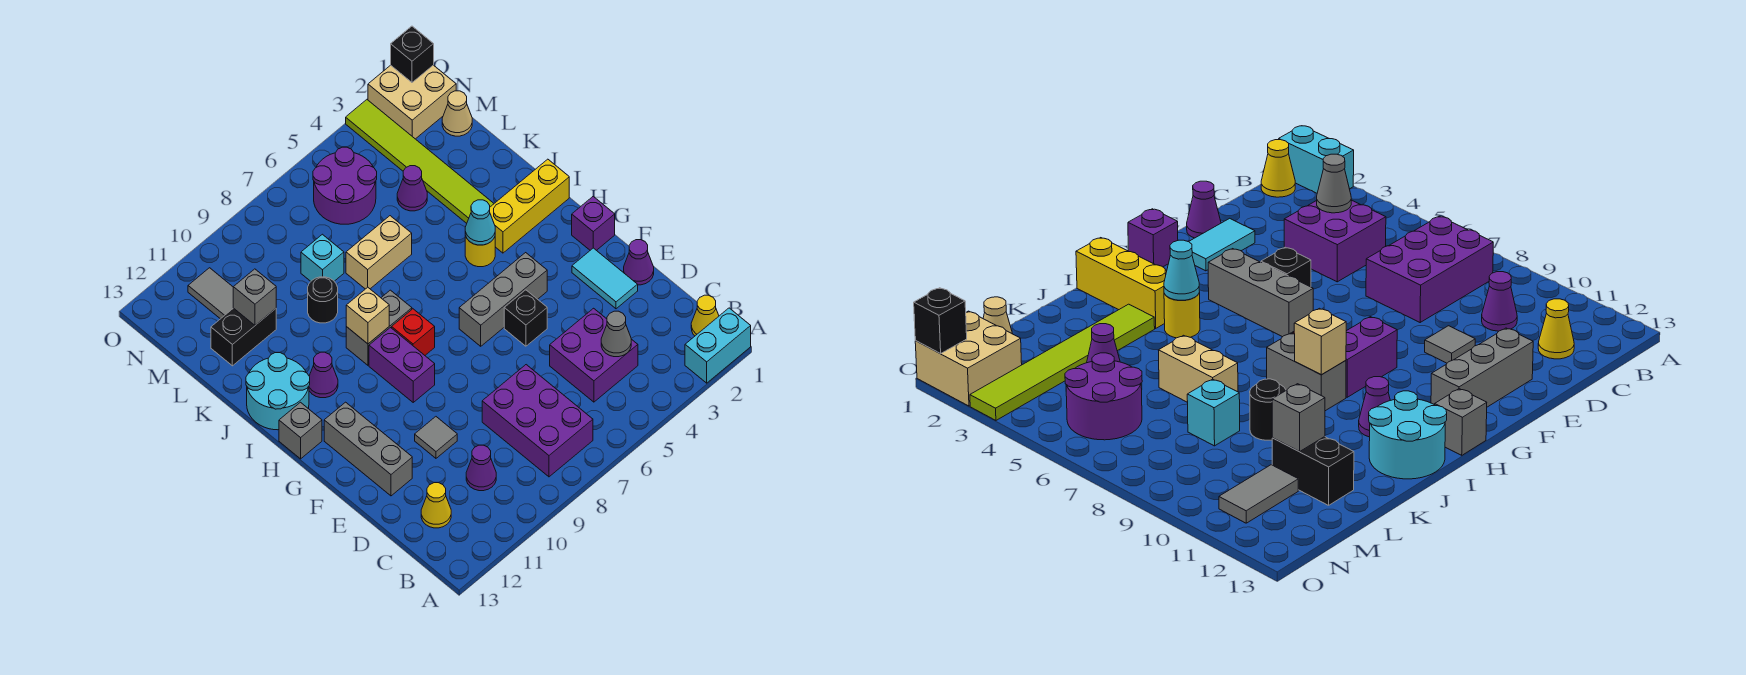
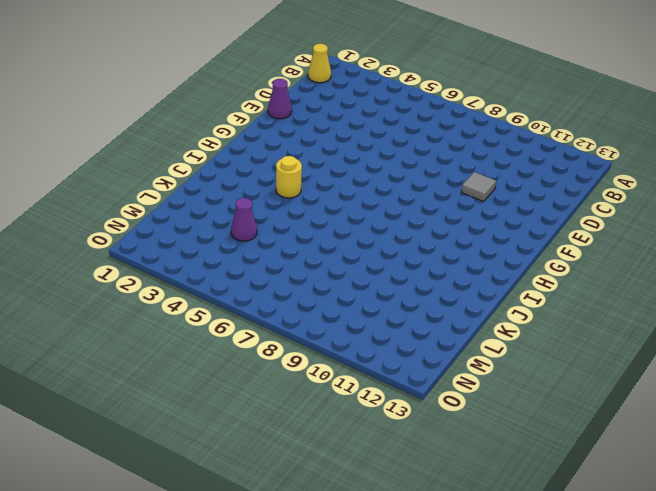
none -> cyan 1x2 brick [685,308,751,383]
none -> purple 2x3 brick [482,365,593,477]
none -> purple 2x2 brick [550,308,638,402]
none -> purple 1x1 cone [466,445,496,491]

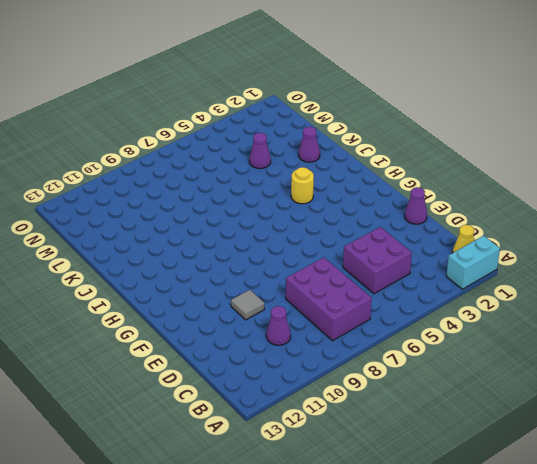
purple 1x1 cone [299,127,320,162] -> purple 1x1 cone moved to [309,352,338,398]
none -> yellow 1x1 cone [421,483,451,528]
none -> cyan 1x2 tile [572,248,638,309]
none -> grey 1x3 brick [324,402,412,496]
none -> black 1x1 brick [504,290,547,346]

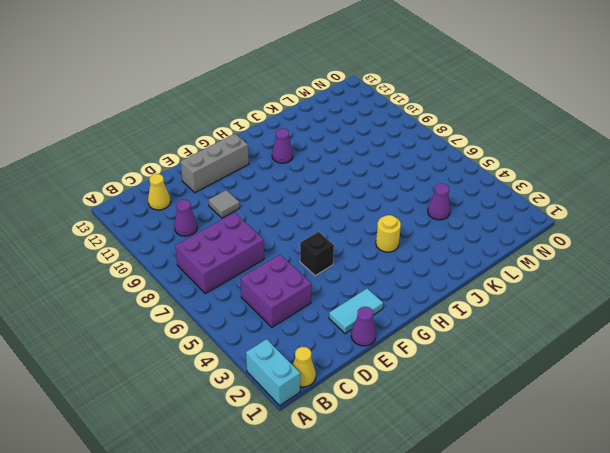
none -> purple 1x1 brick [572,196,615,250]
none -> grey 1x3 brick [459,253,547,346]
none -> purple 1x2 brick [369,328,435,402]
none -> red 1x1 brick [392,309,435,355]

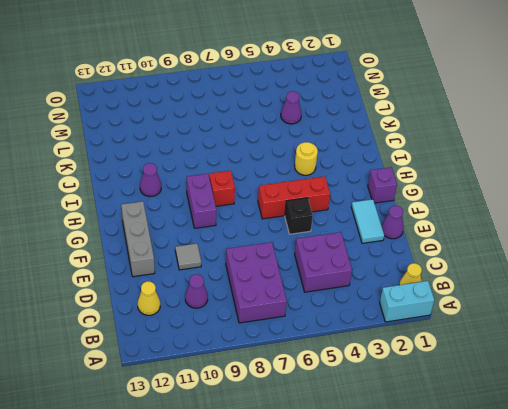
red 1x3 brick [258,176,330,219] -> grey 1x3 brick [459,253,547,346]
none -> grey 1x1 brick [279,402,322,459]
none -> yellow 1x3 brick [490,159,569,253]
none -> grey 1x2 brick [346,290,412,365]
none -> cyan 2x2 round brick [246,353,310,430]

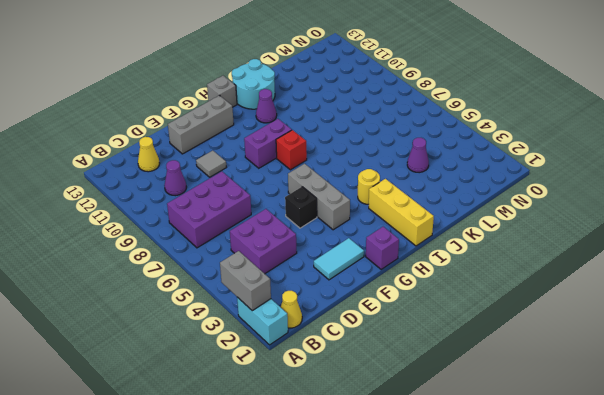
grey 1x2 brick [220,251,271,311] -> grey 1x2 brick moved to [346,290,412,365]
none -> purple 1x1 cone [624,240,654,285]
none -> lime 1x6 tile [346,100,494,223]
none -> tan 1x2 brick [346,216,412,289]
none -> black 1x1 round brick [308,277,338,323]

